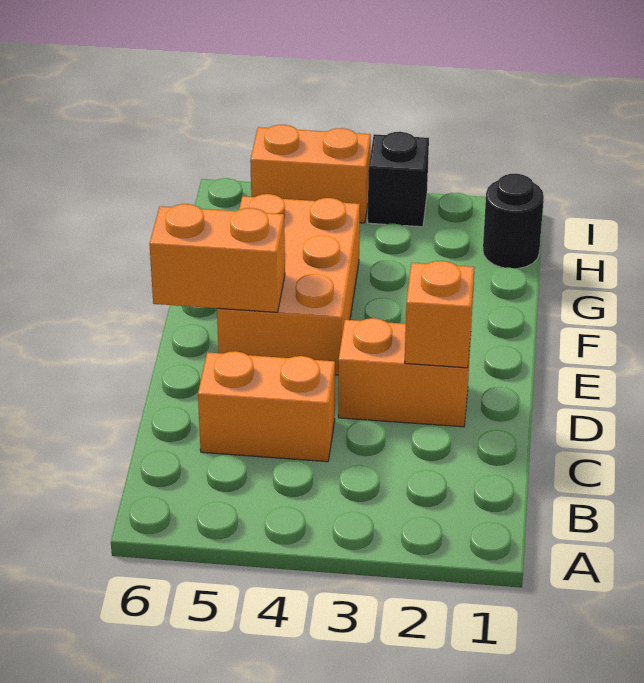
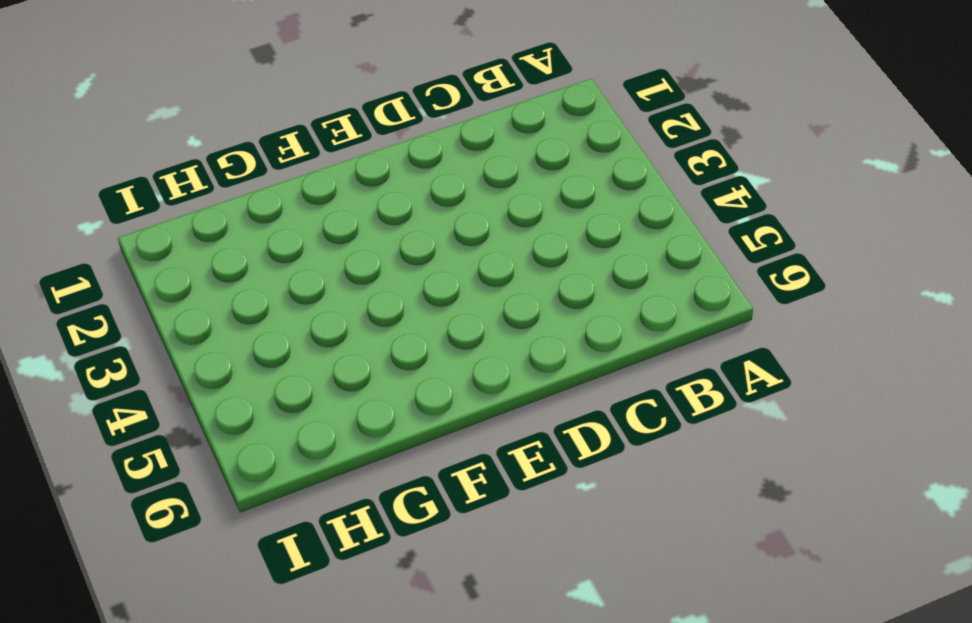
none -> orange 1x2 brick [198,351,335,462]
none -> orange 1x2 brick [338,318,471,427]

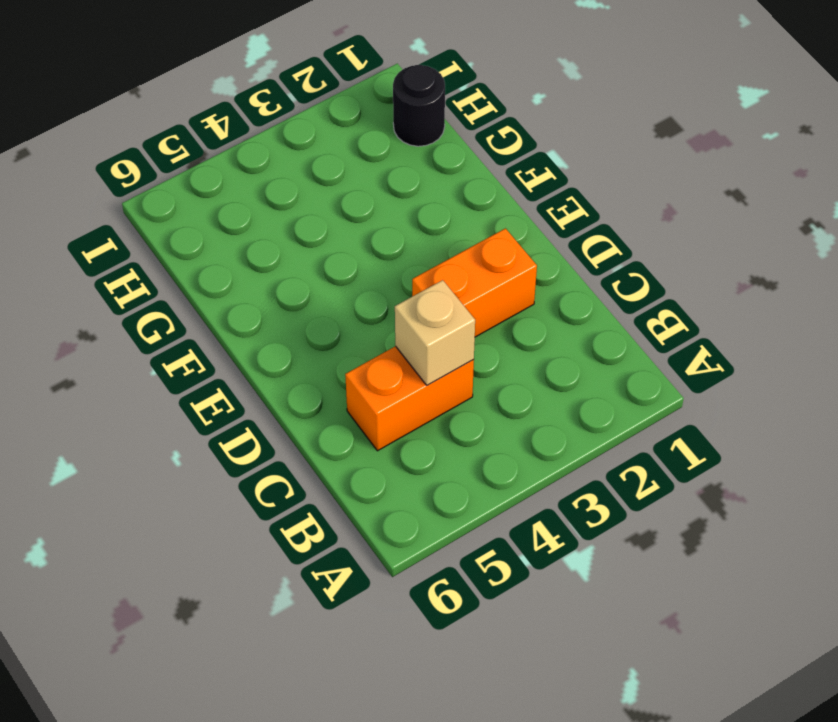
tan 1x1 brick [395,280,475,385] -> none
none -> orange 2x3 brick [217,194,360,375]
none -> black 1x1 brick [368,132,429,227]

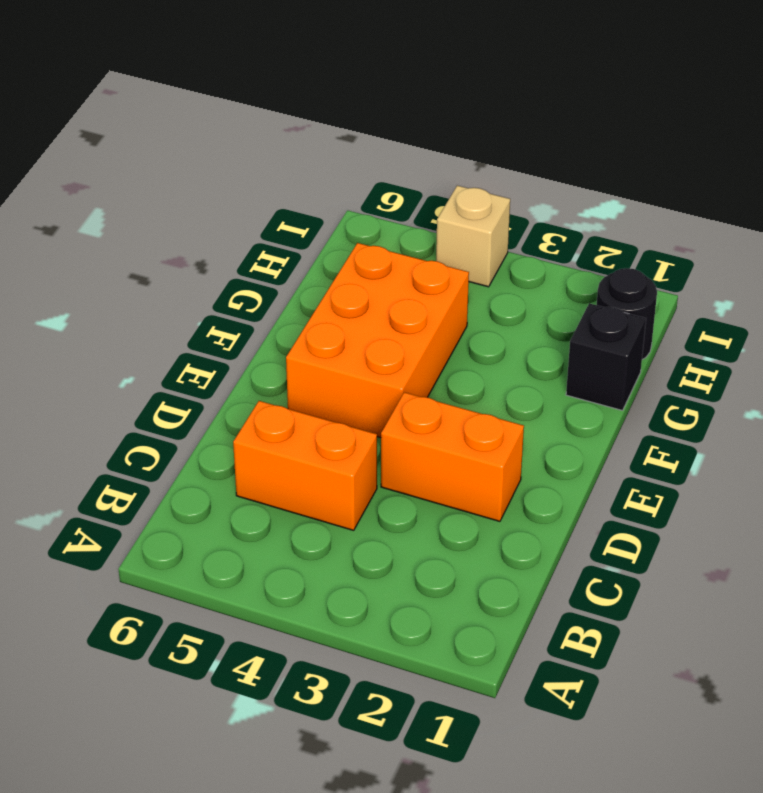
black 1x1 brick [566,303,646,410] -> black 1x1 brick moved to [368,132,429,227]
tan 1x1 brick [436,186,510,287] -> orange 1x2 brick [250,125,371,223]
none -> orange 1x1 brick [405,261,474,368]
none -> orange 1x2 brick [149,204,285,312]

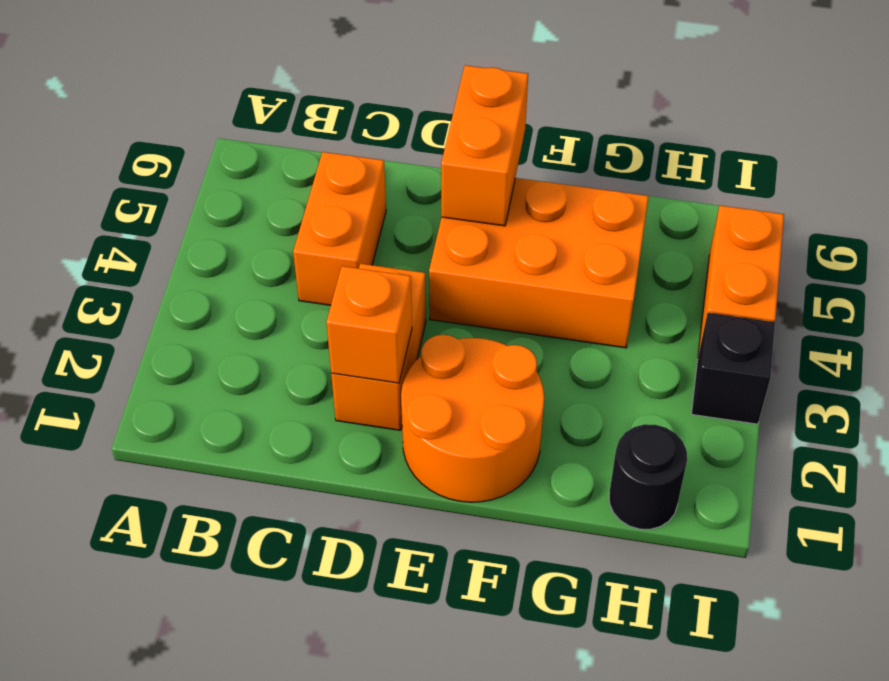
orange 2x2 round brick [401,335,544,502] -> none

